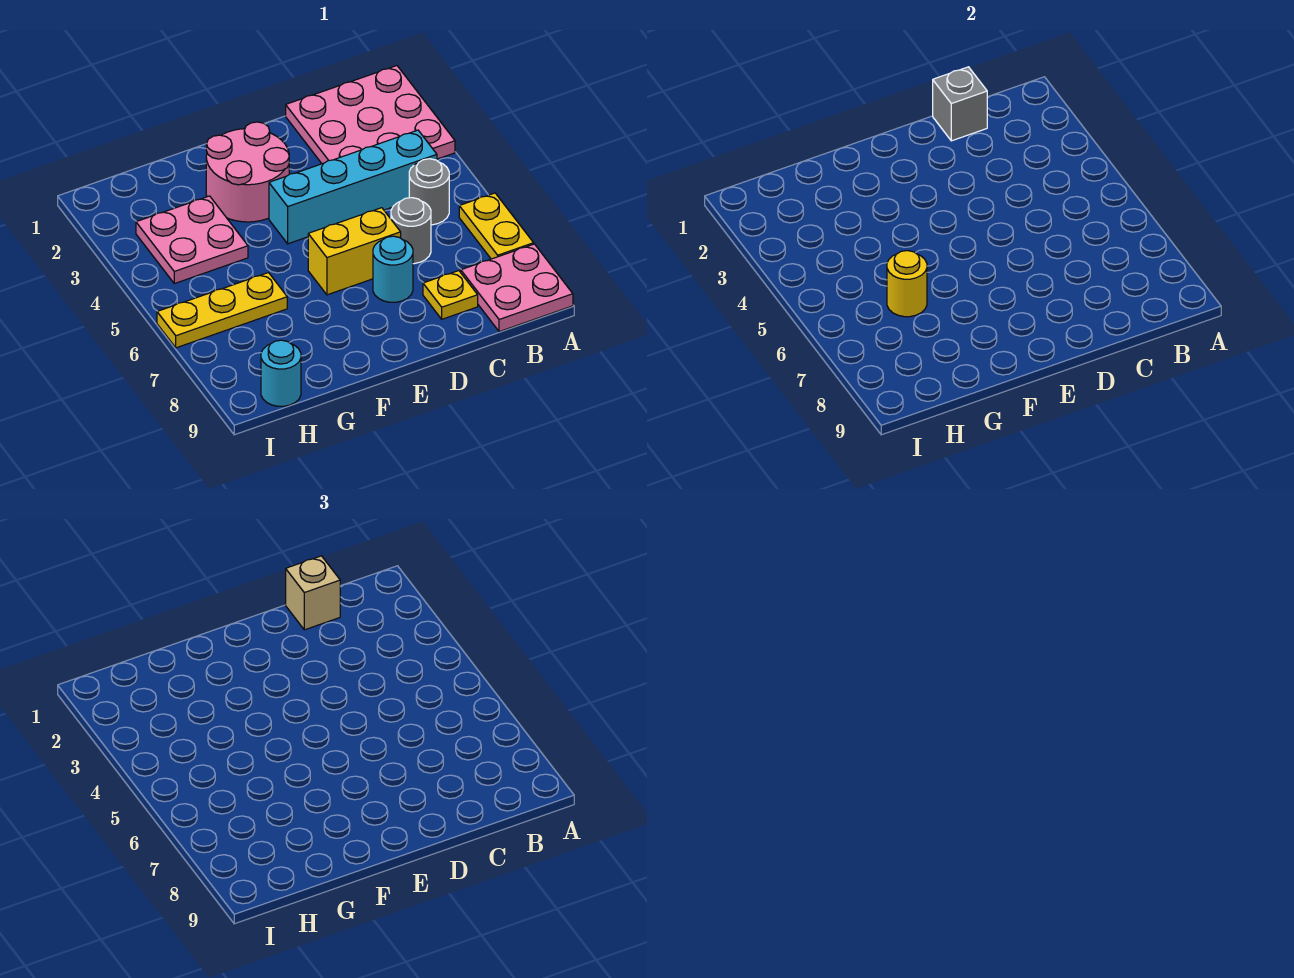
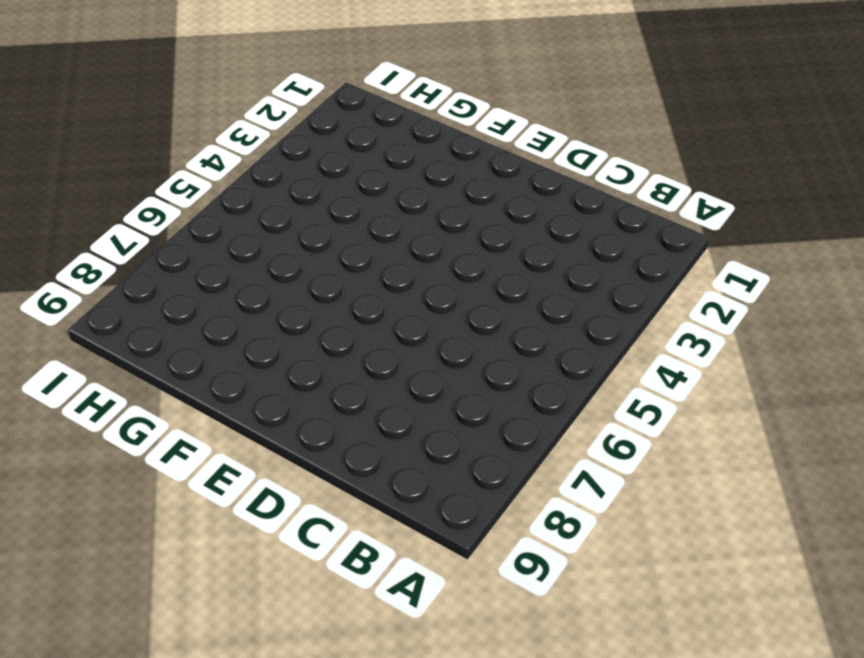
none -> pink 3x3 plate [286,66,455,164]
none -> yellow 1x2 plate [459,193,534,259]
none -> pink 2x2 plate [461,244,573,332]

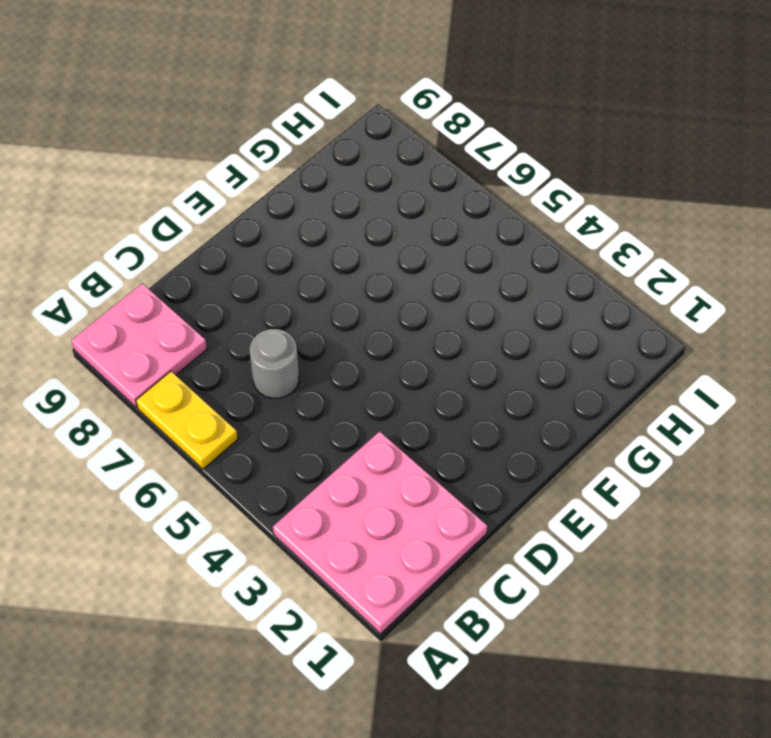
none -> cyan 1x4 brick [269,130,437,244]
none -> grey 1x1 round brick [409,159,449,225]
none -> yellow 1x1 plate [423,271,478,319]

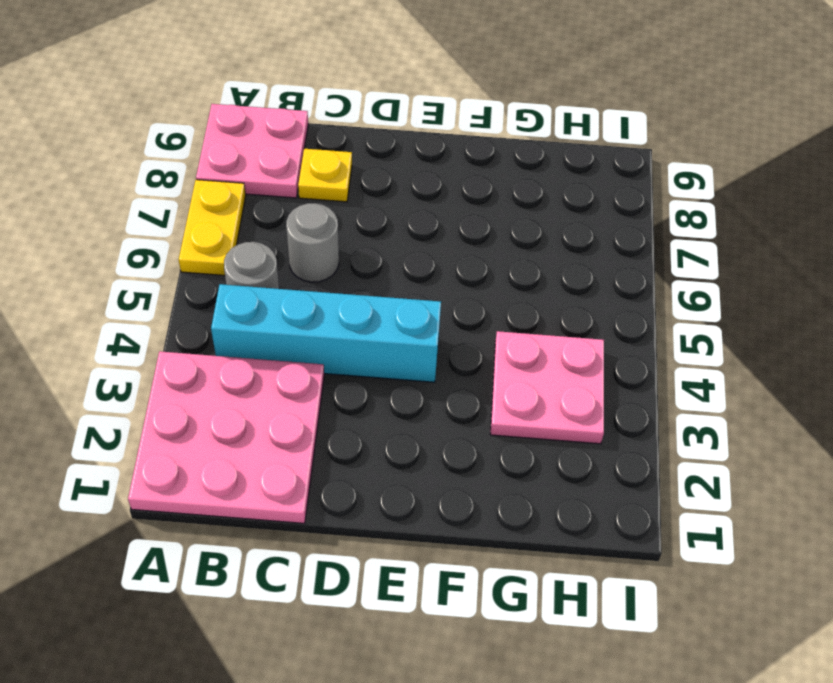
none -> yellow 1x2 brick [308,208,401,295]
none -> cyan 1x1 round brick [373,236,413,302]
none -> pink 2x2 round brick [206,122,289,222]

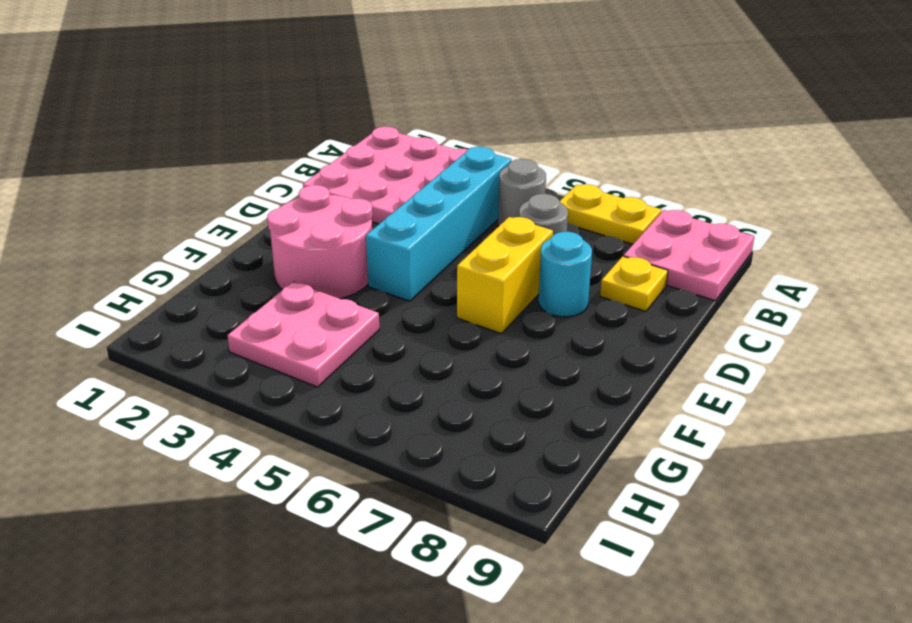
none -> yellow 1x3 plate [157,273,287,348]
none -> cyan 1x1 round brick [261,340,301,406]
none -> grey 1x1 brick [933,67,987,141]

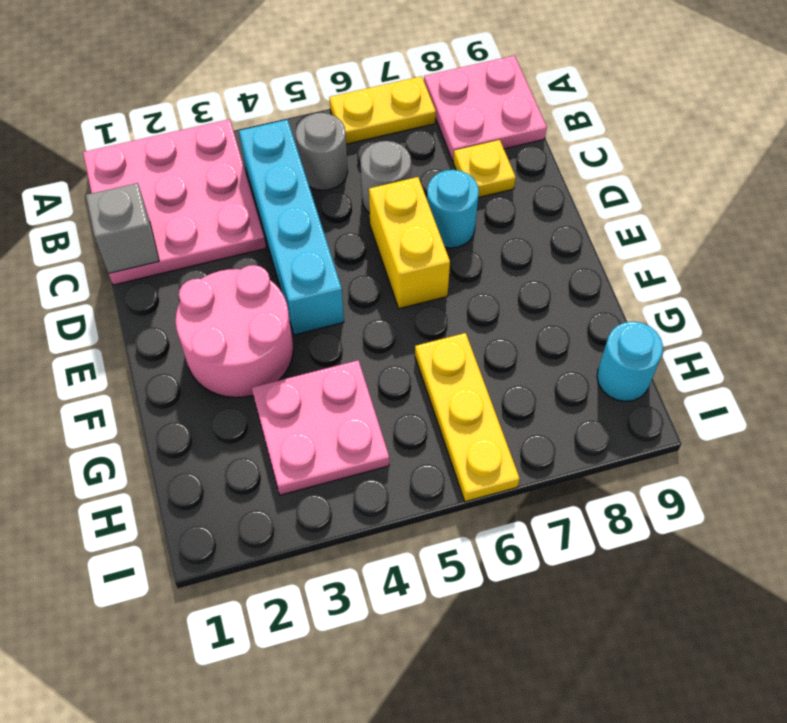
none -> yellow 1x1 round brick [887,251,927,317]
none -> tan 1x1 brick [286,556,340,630]

